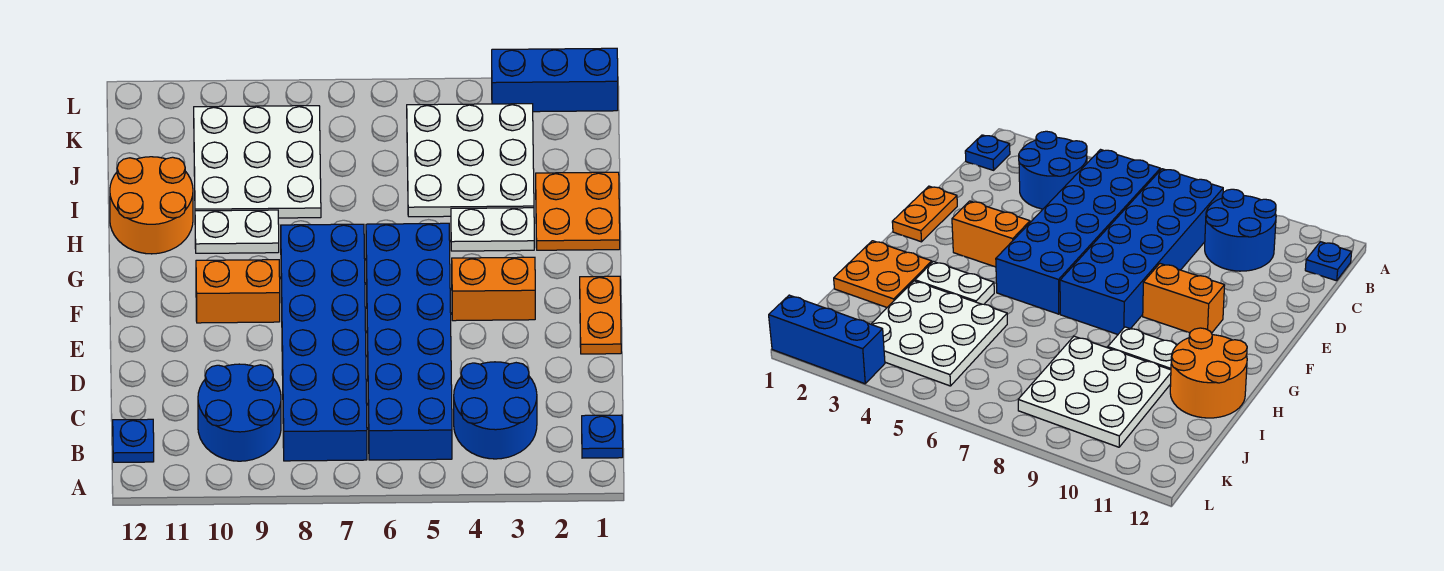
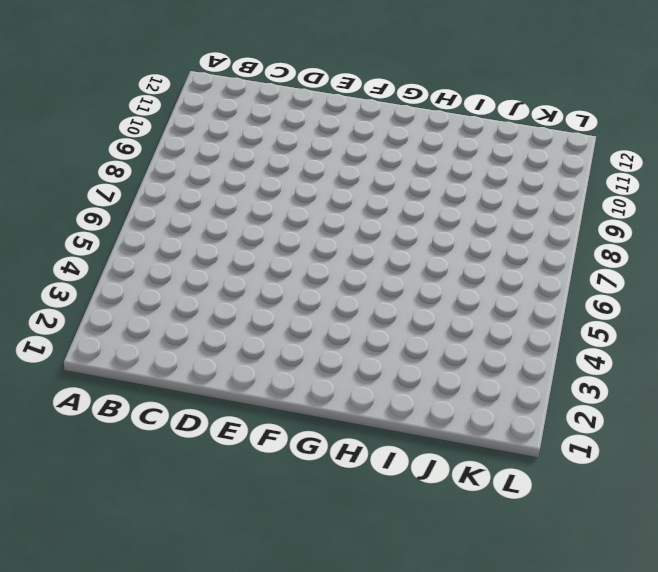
none -> blue 1x1 plate [582,415,623,458]
none -> blue 2x2 round brick [454,362,537,459]
none -> blue 2x6 brick [366,223,452,460]

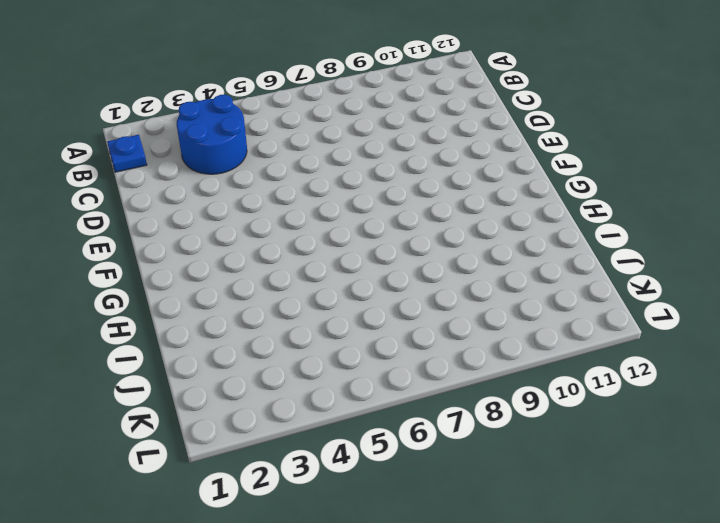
none -> blue 2x6 brick [366,223,452,460]
none -> blue 2x6 brick [281,224,367,461]
none -> blue 2x2 round brick [198,364,281,461]

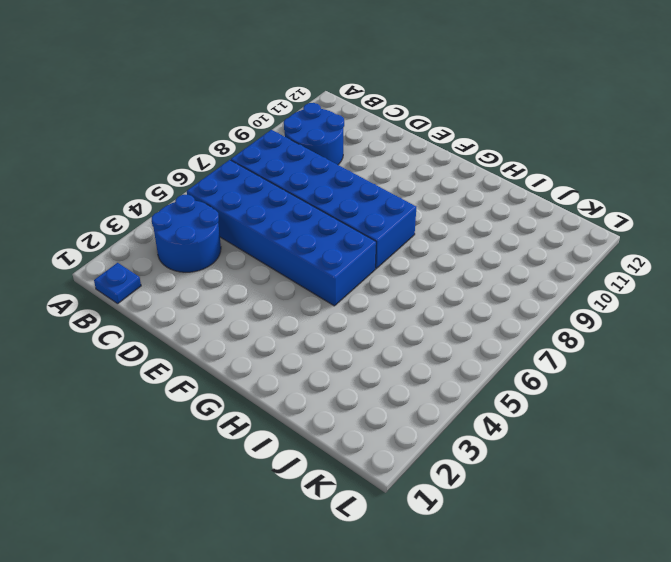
none -> blue 1x1 plate [113,419,154,462]
none -> orange 1x2 plate [580,276,621,354]
none -> orange 1x2 brick [452,257,535,321]

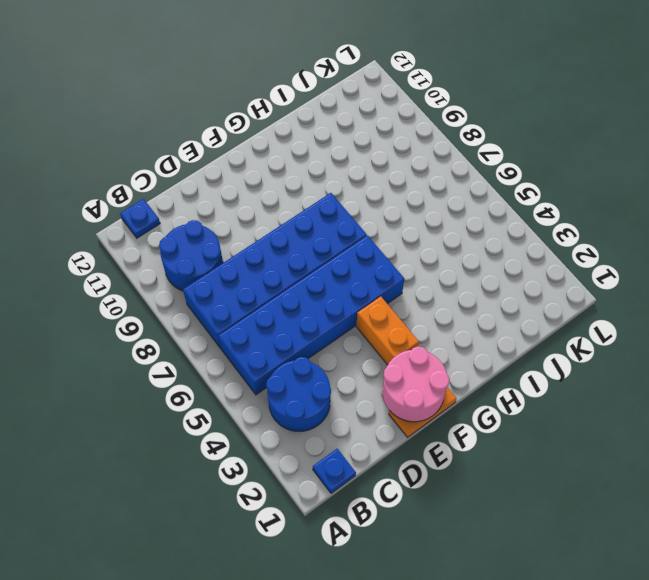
pink 2x2 round brick [382,346,449,422] -> none
none -> orange 1x2 brick [196,260,280,323]
none -> orange 2x2 plate [536,172,620,250]
none -> white 1x2 plate [451,208,534,251]

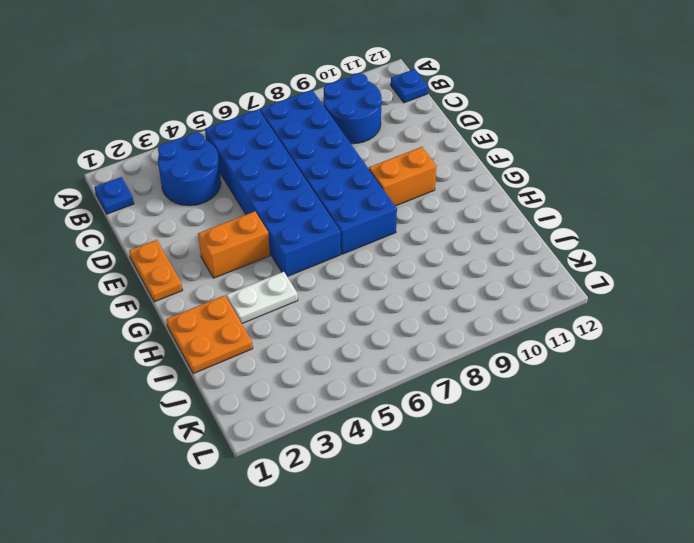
none -> white 1x2 plate [195,210,279,253]
none -> orange 2x2 round brick [110,157,193,254]
none -> white 3x3 plate [407,104,534,217]

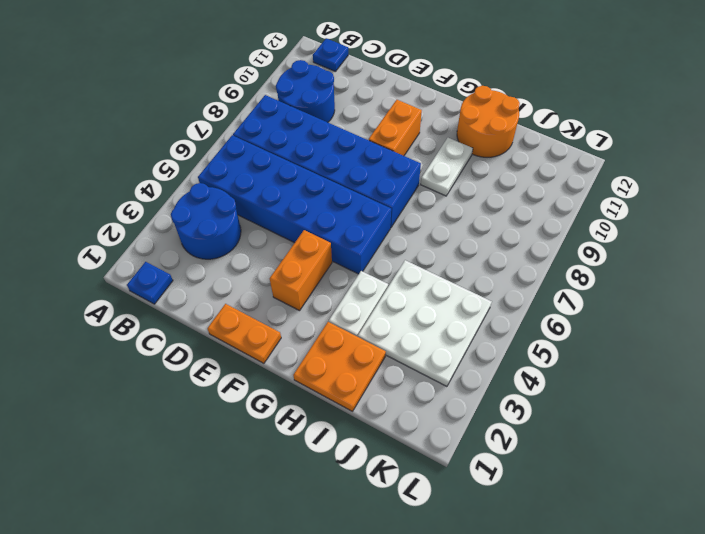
none -> white 3x3 plate [194,106,321,218]
none -> blue 1x3 brick [492,48,618,112]

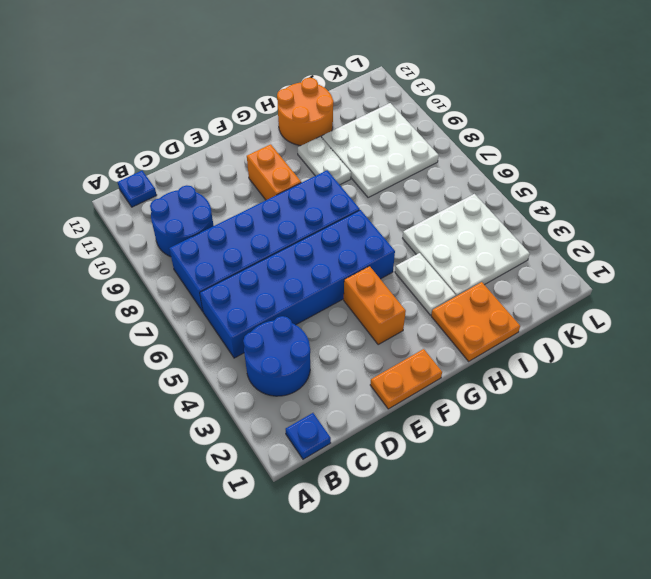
none -> blue 1x3 brick [492,48,618,112]

